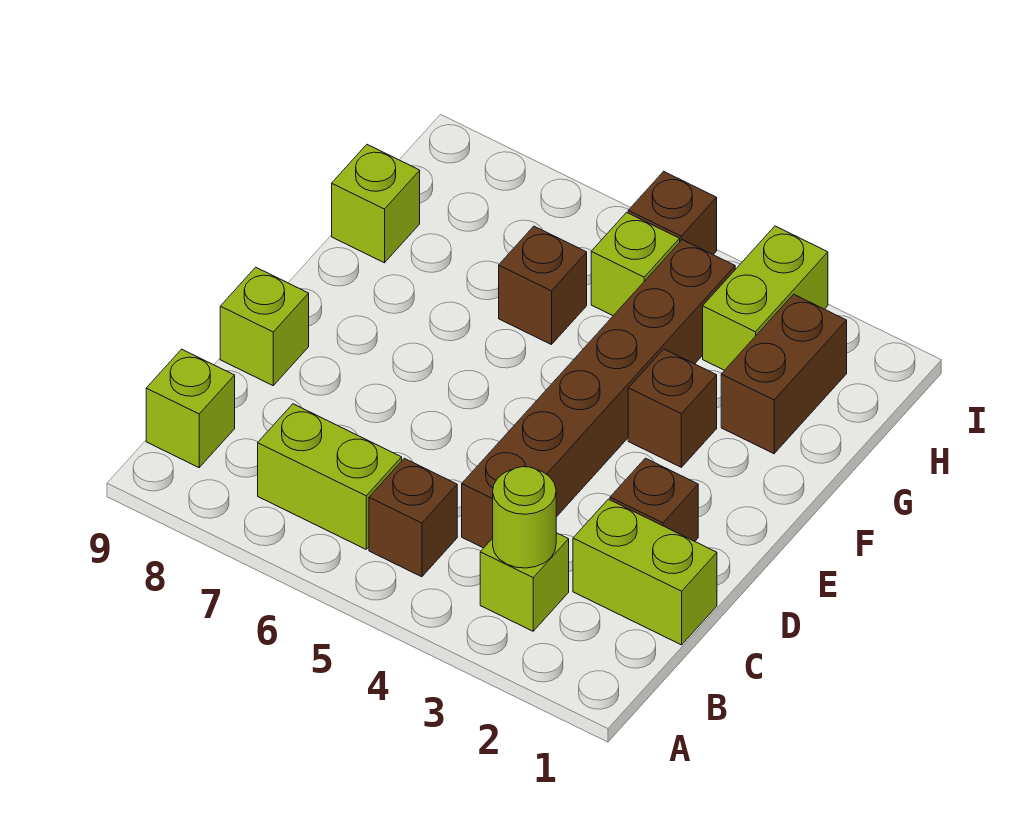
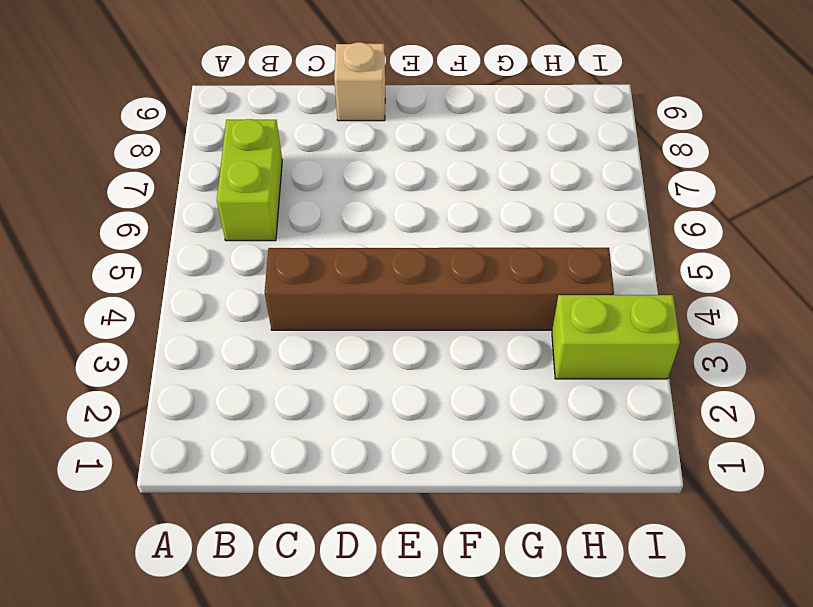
tan 1x1 brick [334,42,385,121] -> lime 1x1 brick [220,267,309,385]
none -> lime 1x1 brick [480,533,569,631]
none -> brown 1x1 brick [369,458,457,577]
none -> lime 1x1 brick [146,349,235,467]

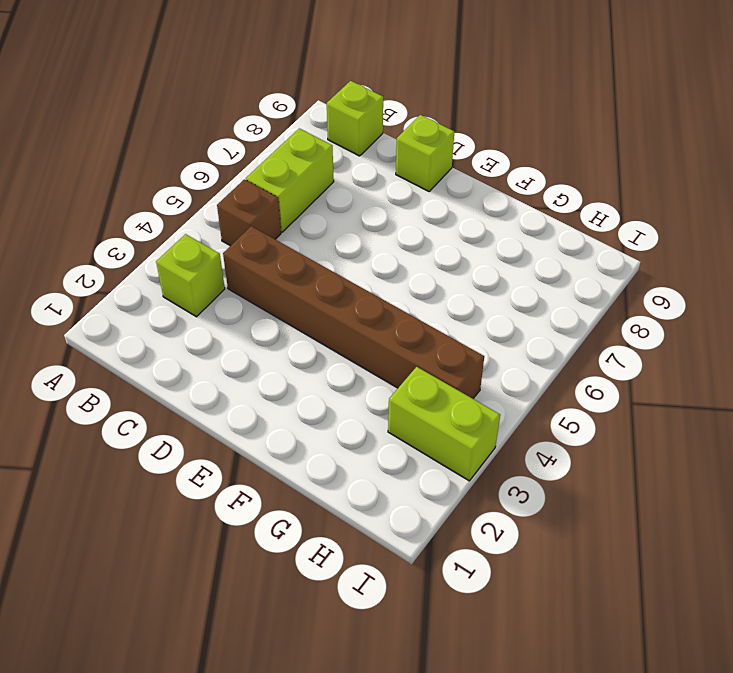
none -> lime 1x2 brick [573,499,717,645]
none -> brown 1x1 brick [610,458,698,541]
none -> brown 1x1 brick [628,349,717,467]

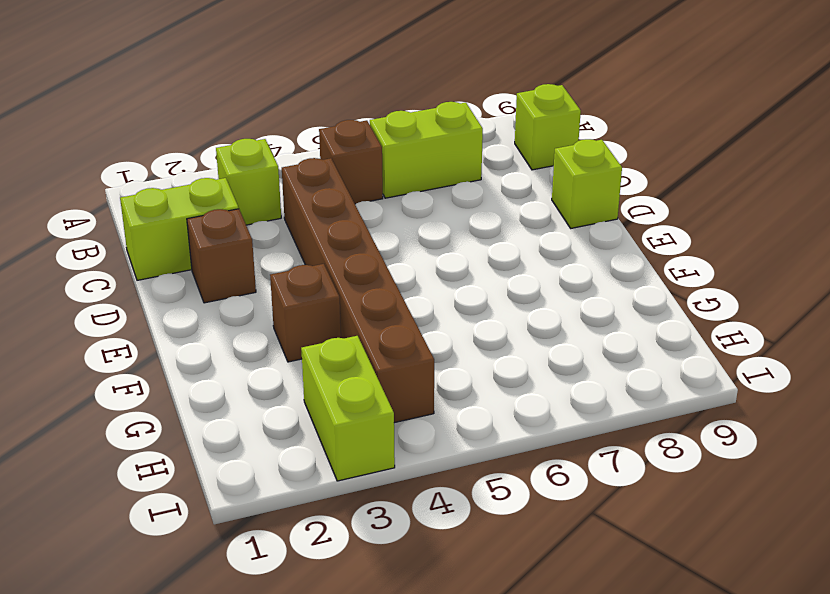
none -> brown 1x2 brick [721,294,847,454]
none -> brown 1x1 brick [499,226,587,345]
none -> lime 1x1 brick [332,145,420,263]

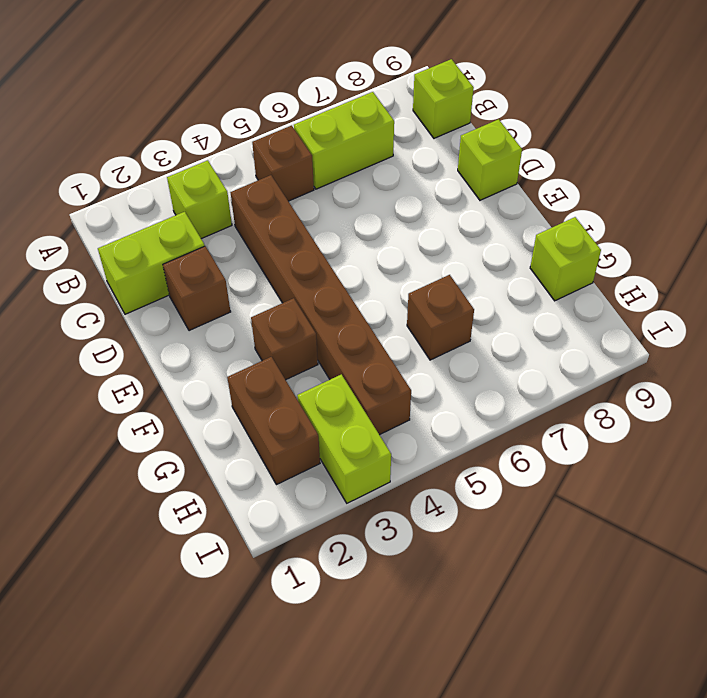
none -> lime 1x1 brick [591,212,680,316]
none -> brown 1x1 brick [628,171,717,254]
none -> lime 1x1 round brick [493,467,556,568]

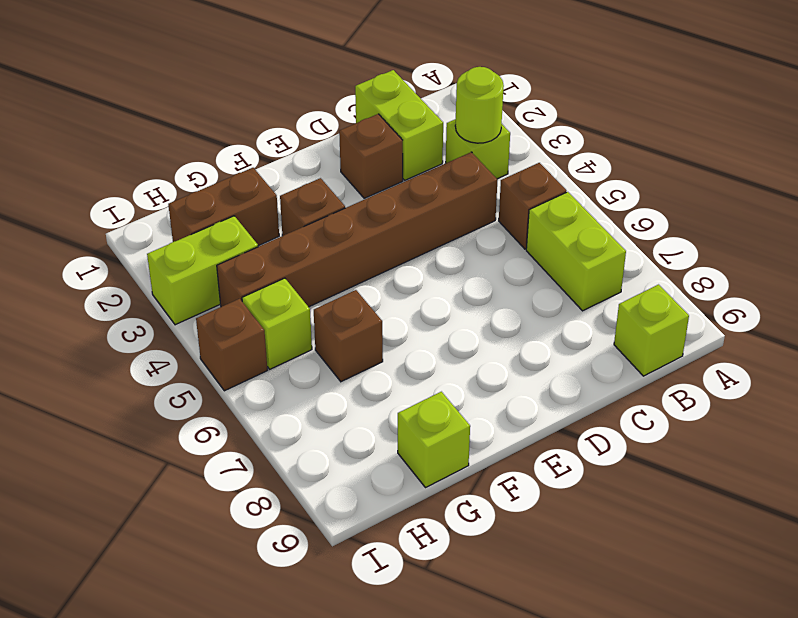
none -> lime 1x1 brick [220,267,309,385]

